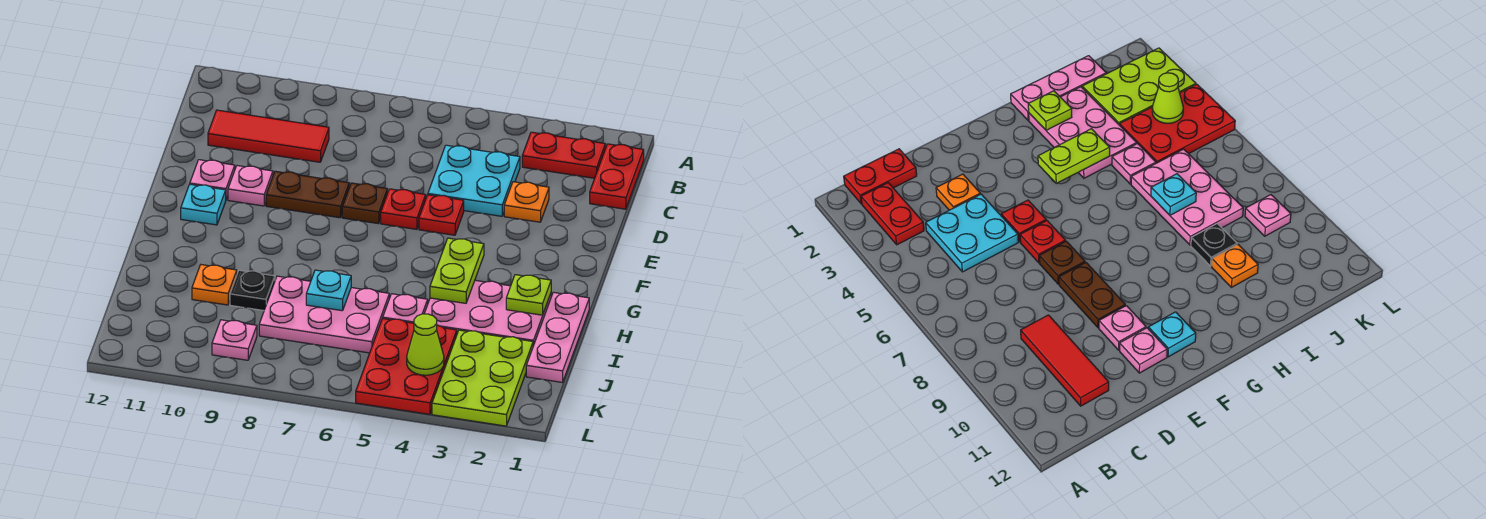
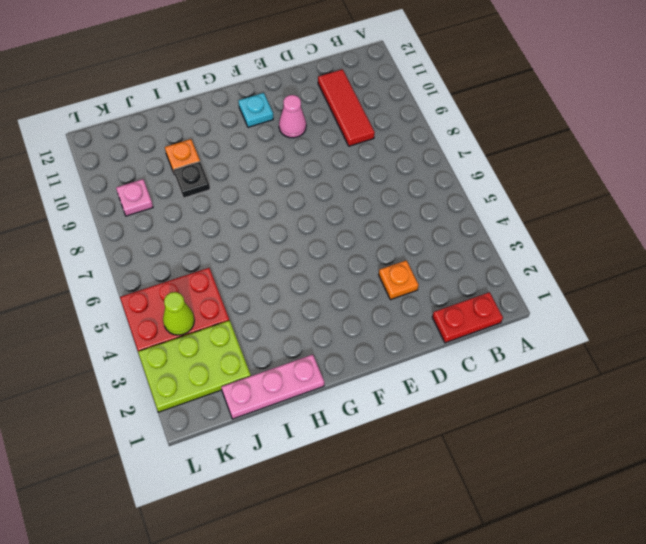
pink 1x1 cone [279,95,306,138] -> pink 1x1 plate [228,166,273,206]
none -> red 1x2 plate [522,132,605,178]
none -> cyan 2x2 plate [428,145,520,216]
none -> red 1x1 plate [419,195,464,235]

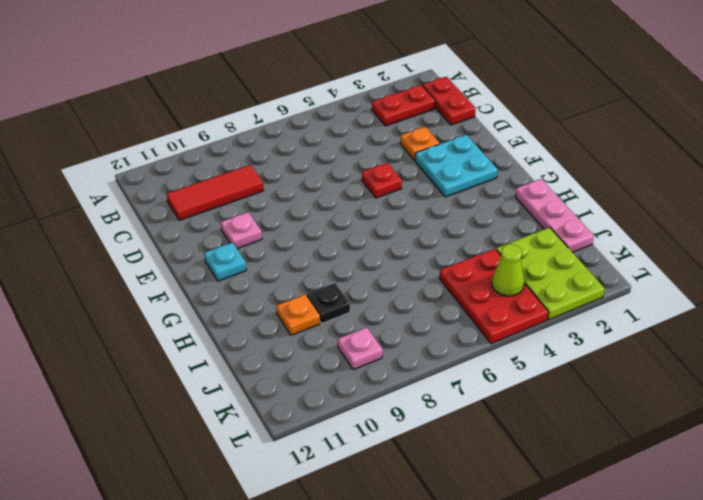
cyan 2x2 plate [415,135,498,197] -> cyan 2x2 plate moved to [428,145,520,216]
none -> red 1x1 plate [381,189,426,229]
none -> brown 1x1 plate [342,183,387,224]
none -> brown 1x2 plate [266,171,349,218]

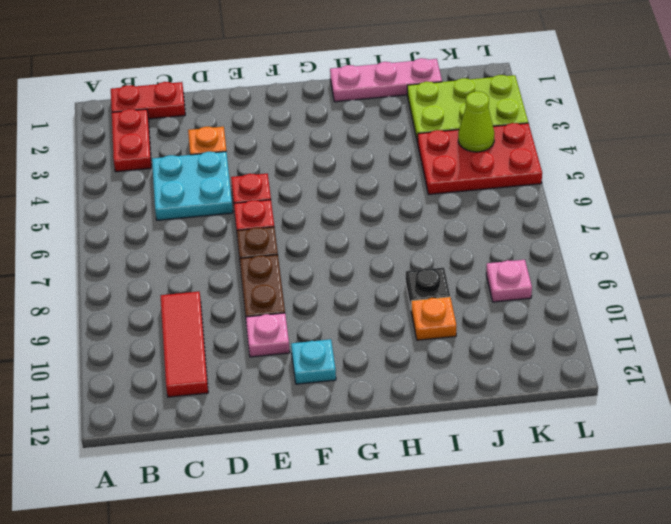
none -> pink 1x1 plate [190,160,235,199]
none -> pink 2x3 plate [424,280,551,346]
none -> pink 1x1 plate [383,294,428,323]

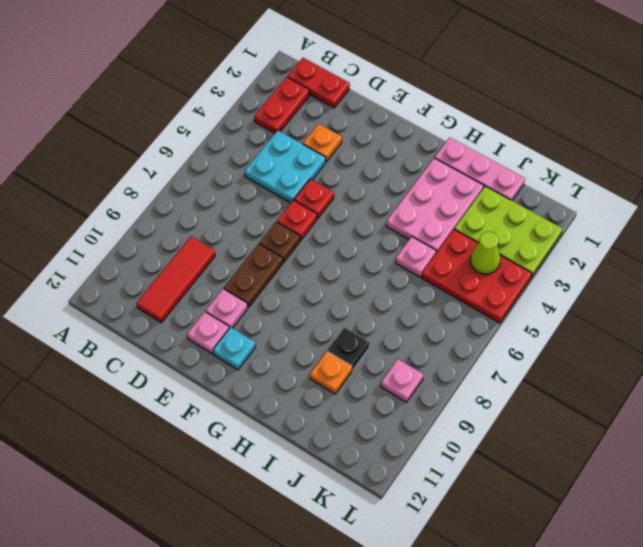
none -> pink 2x3 plate [259,276,389,353]
none -> lime 1x2 plate [430,238,484,303]
none -> lime 1x1 plate [506,275,551,315]

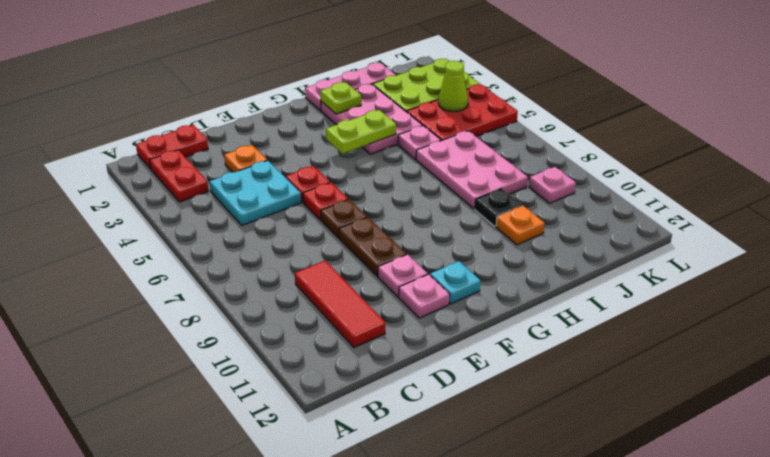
none -> cyan 1x1 plate [306,270,351,311]

